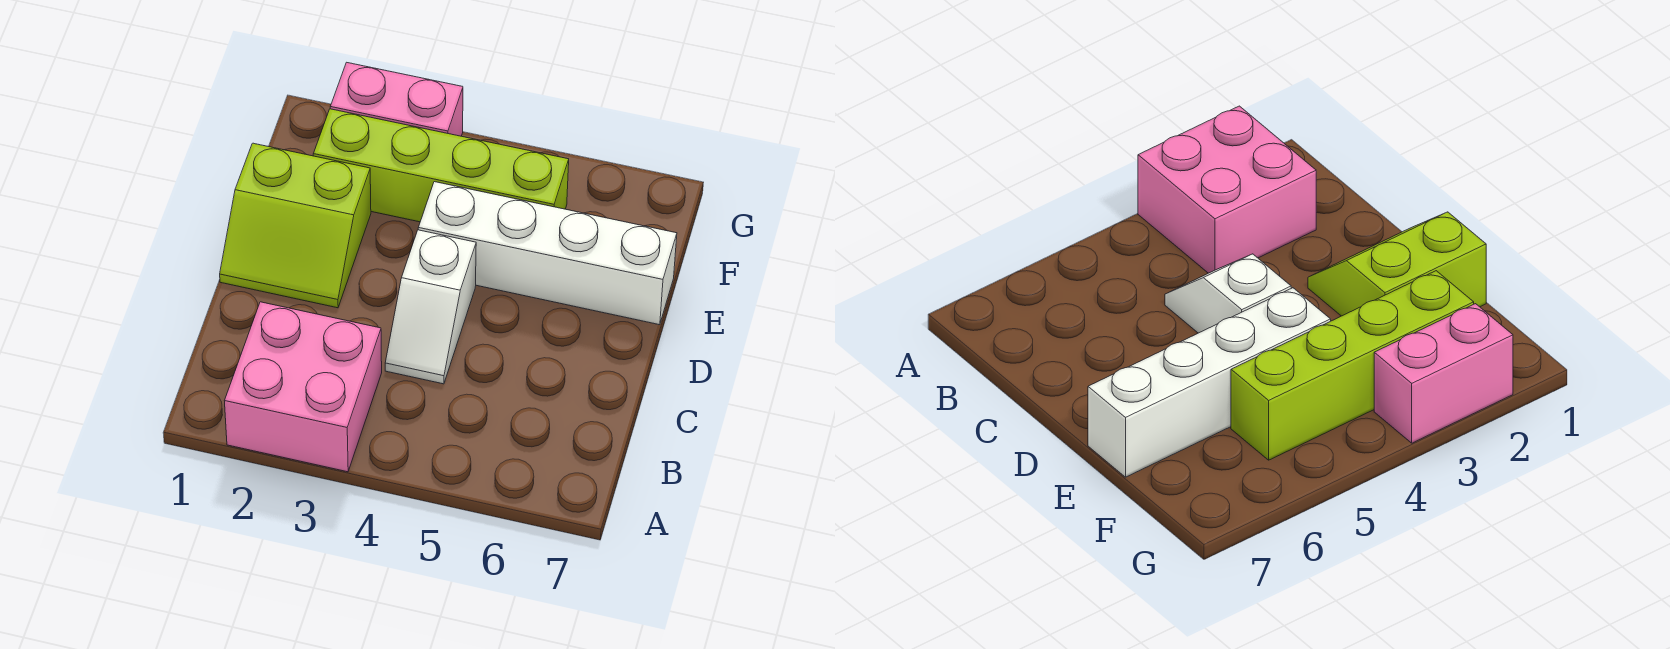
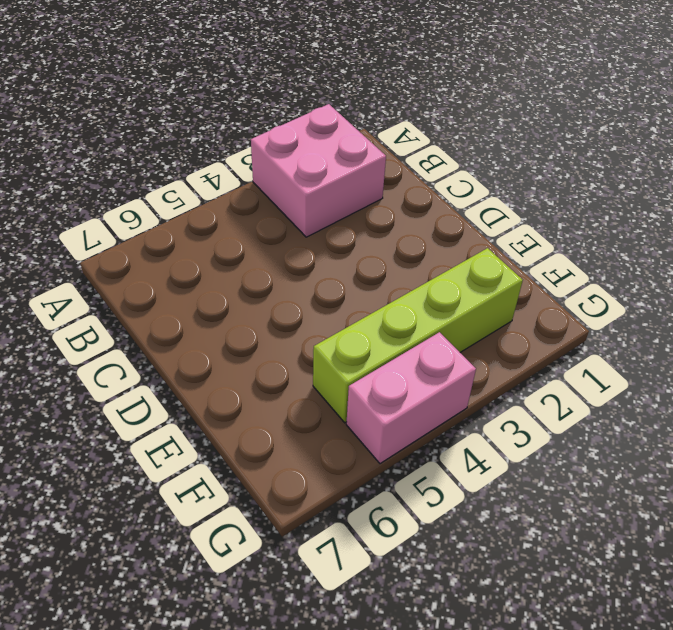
pink 1x2 brick [346,332,476,464] -> pink 1x2 brick moved to [330,62,463,136]
none -> white 1x2 slope [385,230,476,384]
none -> lime 2x2 slope [220,143,371,308]

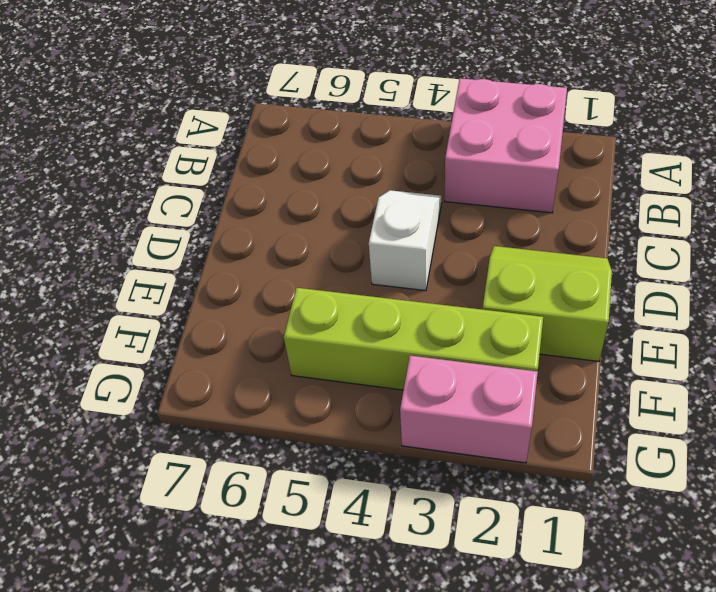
none -> white 1x4 brick [418,182,677,325]

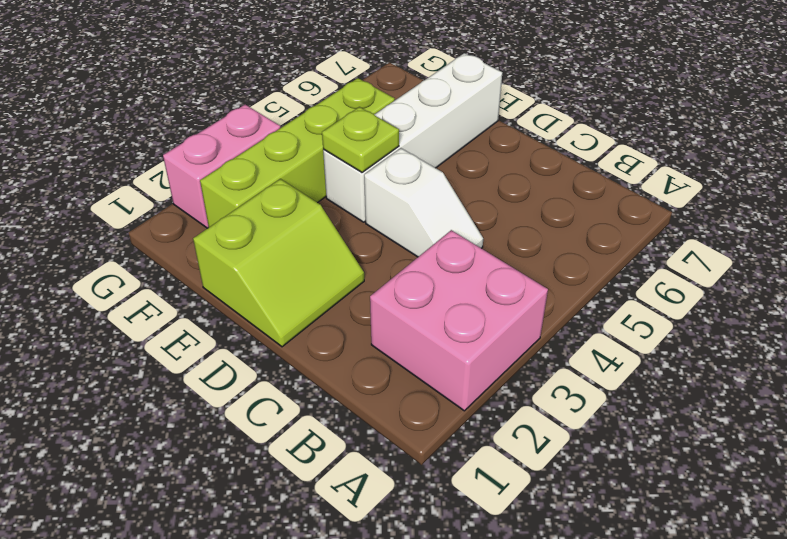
lime 1x1 plate [322,107,399,172] -> none

